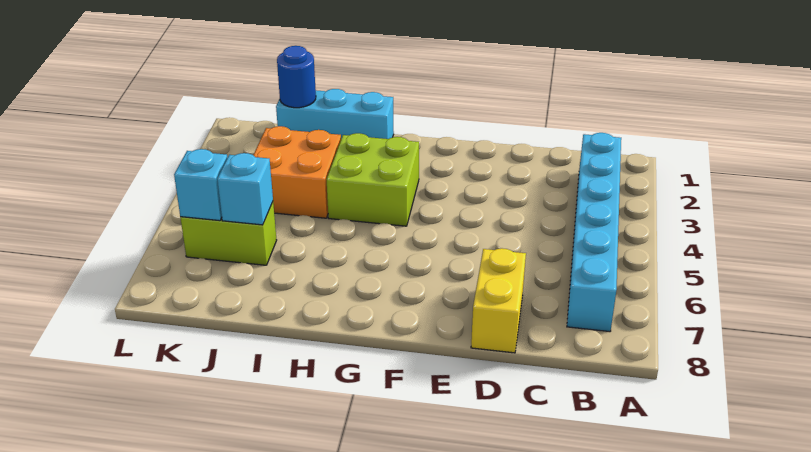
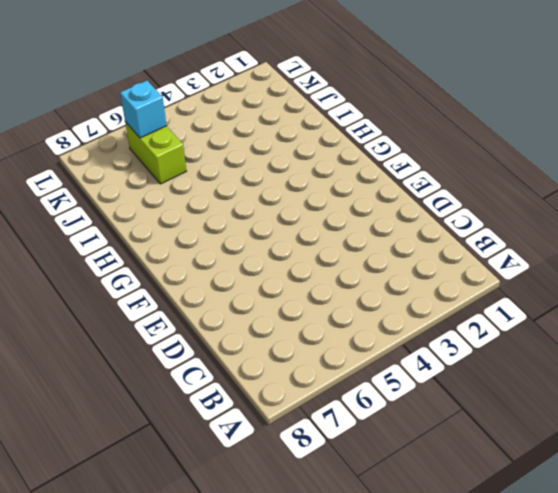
none -> cyan 1x6 brick [567,133,621,332]
none -> yellow 1x2 brick [471,248,526,353]

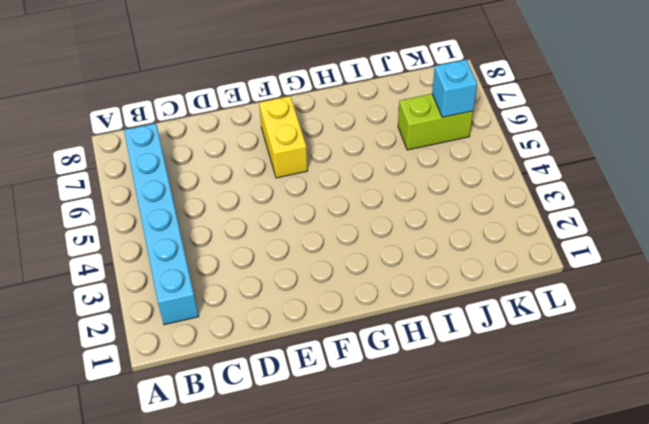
yellow 1x2 brick [259,96,308,178] -> yellow 1x2 brick moved to [471,248,526,353]
none -> lime 2x2 brick [327,133,419,226]
none -> cyan 1x3 brick [276,89,394,139]

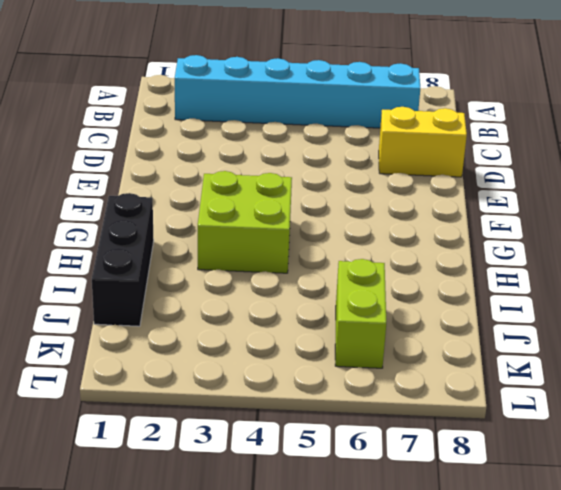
black 1x3 brick [92,193,154,326] -> cyan 1x3 brick [276,89,394,139]
none -> orange 2x2 brick [253,126,341,218]
none -> blue 1x1 round brick [277,46,316,108]

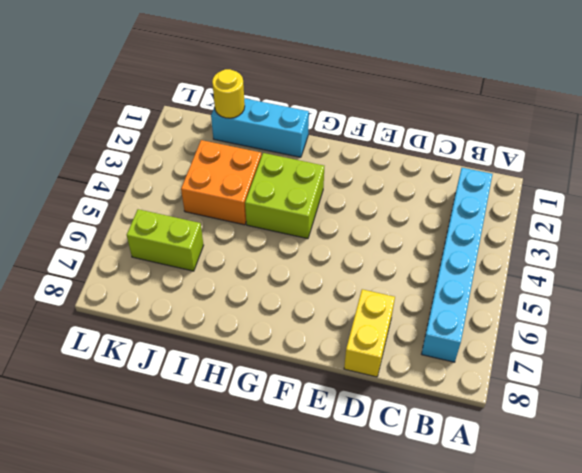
yellow 1x1 round brick [212,69,245,118] -> blue 1x1 round brick [277,46,316,108]
none -> cyan 1x1 brick [217,153,273,225]
none -> cyan 1x1 brick [174,149,227,221]

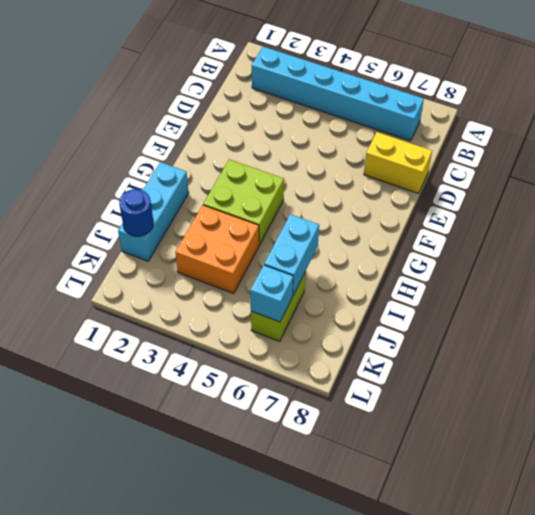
cyan 1x2 brick [264,214,319,295] -> cyan 1x1 brick [217,153,273,225]

